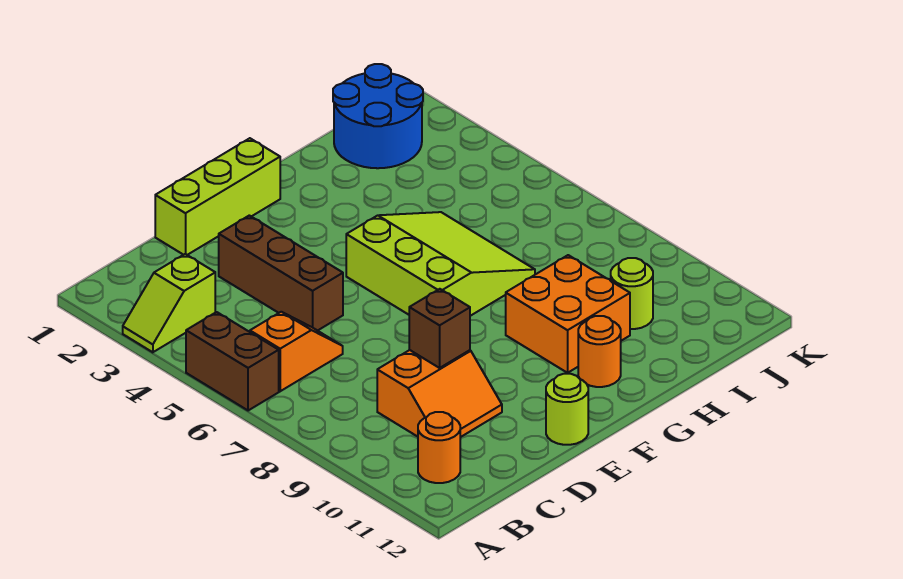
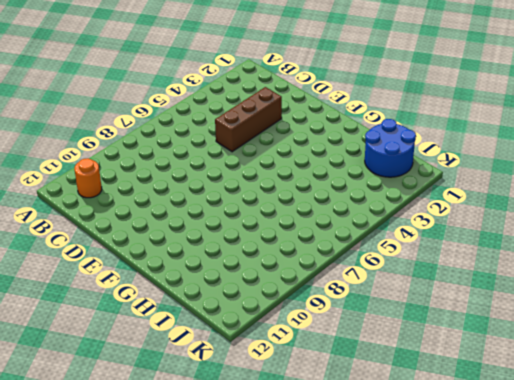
none -> lime 1x2 slope [123,254,215,352]
none -> brown 1x2 brick [186,312,279,411]
none -> orange 1x2 slope [250,312,343,391]

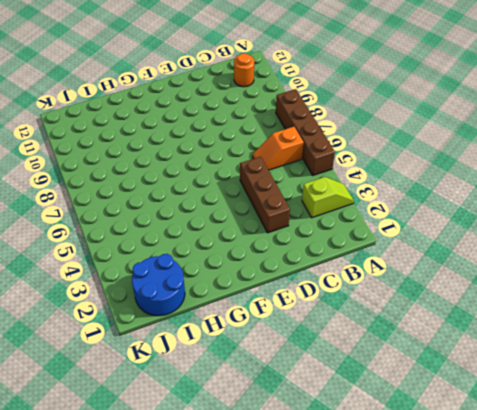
brown 1x4 brick [276,89,335,175] -> brown 1x2 brick [186,312,279,411]
none -> orange 2x2 slope [377,350,502,437]
none -> lime 1x3 brick [155,138,280,255]
none -> lime 1x1 round brick [546,374,588,445]

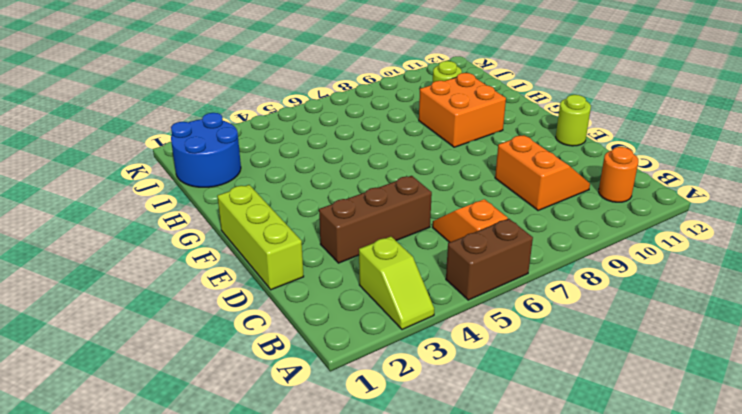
none -> lime 3x3 slope [346,212,535,316]
none -> orange 1x1 round brick [578,316,621,387]
none -> brown 1x1 brick [409,289,470,368]

